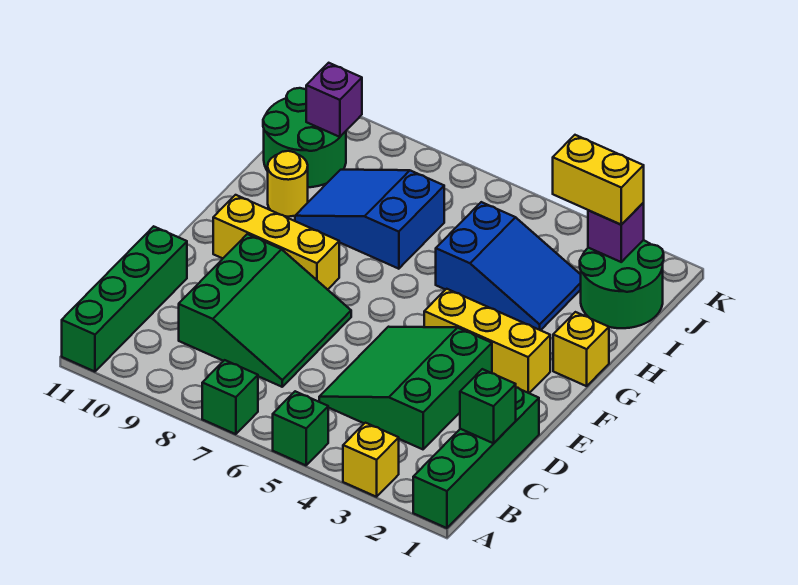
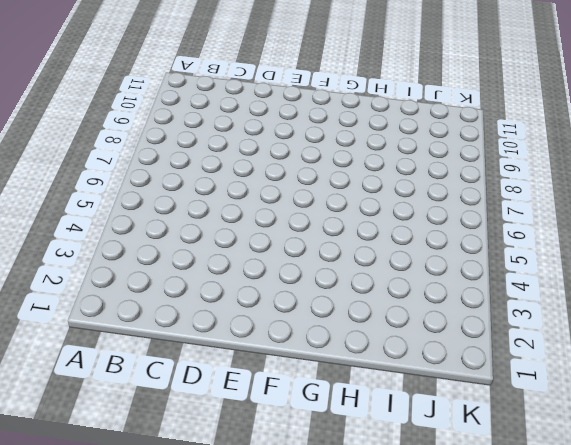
none -> green 1x4 brick [413,387,539,528]
none -> yellow 1x1 brick [343,423,399,497]
none -> green 1x1 brick [273,391,328,465]

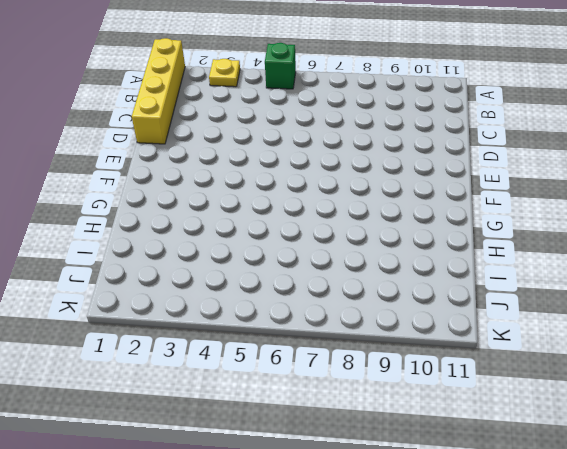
yellow 1x4 brick [132,38,185,144] -> green 1x4 brick [413,387,539,528]
yellow 1x1 plate [209,59,240,87] -> yellow 1x1 brick [343,423,399,497]
none -> green 1x1 brick [202,360,258,434]
none -> green 1x4 brick [62,226,187,372]
none -> green 3x3 slope [319,327,492,449]

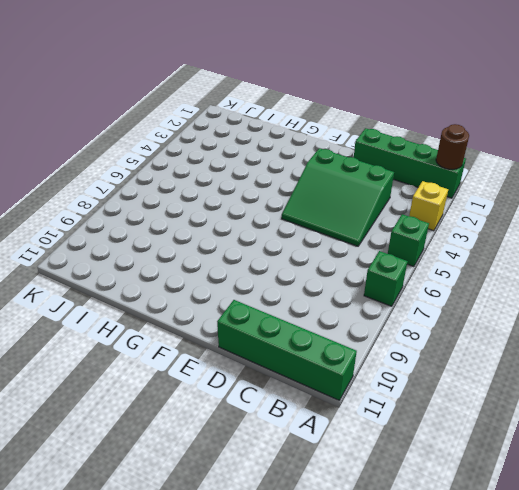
brown 1x1 round brick [436,124,469,169] -> none
none -> green 3x3 slope [179,234,351,387]
none -> yellow 1x3 brick [424,289,550,393]
none -> yellow 1x3 brick [213,195,339,290]

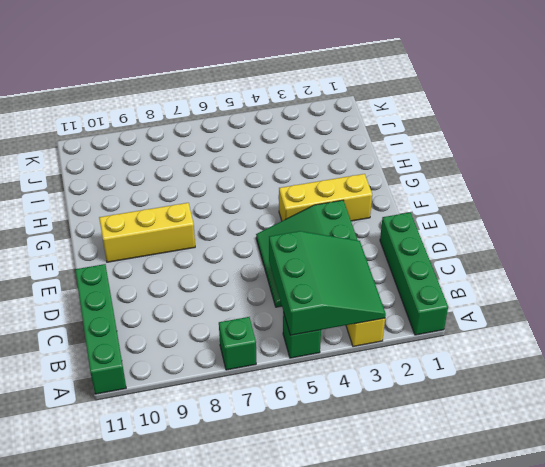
green 3x3 slope [269,231,386,335] -> green 3x3 slope moved to [179,234,351,387]
none -> yellow 1x1 brick [553,312,609,386]
none -> blue 2x3 slope [436,202,581,330]
none -> blue 2x3 slope [295,170,444,269]

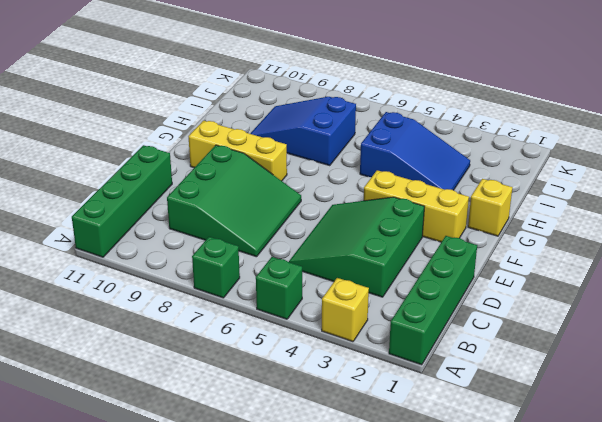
none -> yellow 1x1 round brick [268,151,308,217]
none -> green 2x2 round brick [580,240,664,328]
none -> green 2x2 round brick [263,88,346,187]

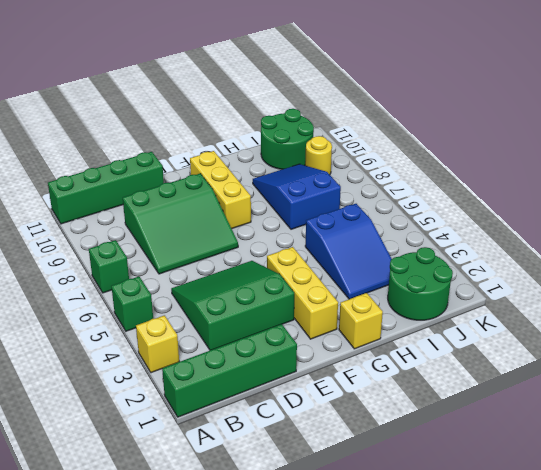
yellow 1x1 round brick [305,136,332,175] -> yellow 1x1 round brick moved to [268,151,308,217]
none -> green 1x1 brick [460,369,516,443]
none -> purple 1x1 brick [588,203,644,262]
none -> purple 1x1 brick [306,63,362,137]

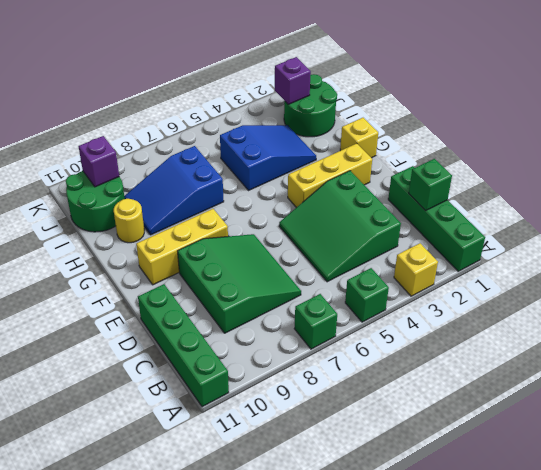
none -> yellow 1x2 brick [553,135,644,225]

